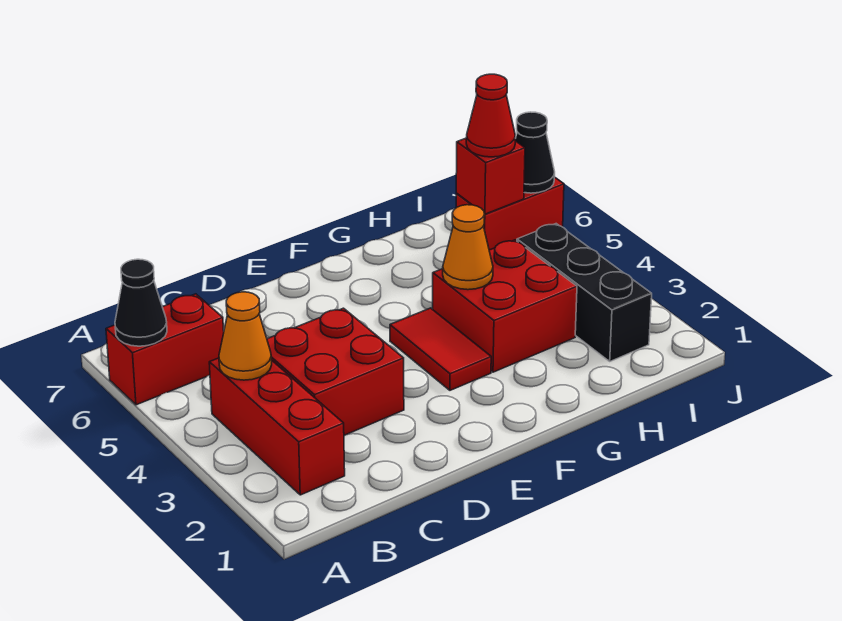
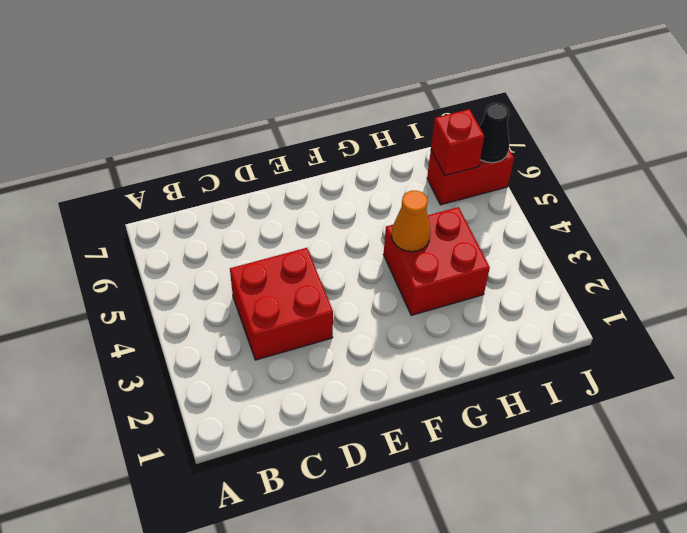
none -> red 1x2 brick [106,294,224,405]
none -> red 1x3 brick [209,358,345,495]
none -> red 1x2 tile [390,308,491,390]

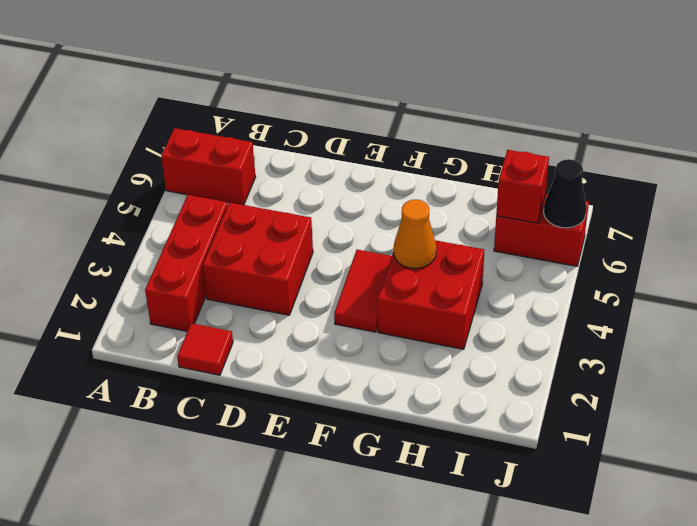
red 1x1 tile [177,323,233,375] -> none
none -> black 1x3 brick [517,224,652,361]
none -> black 1x1 cone [115,259,167,346]
none -> orange 1x1 cone [219,292,272,380]

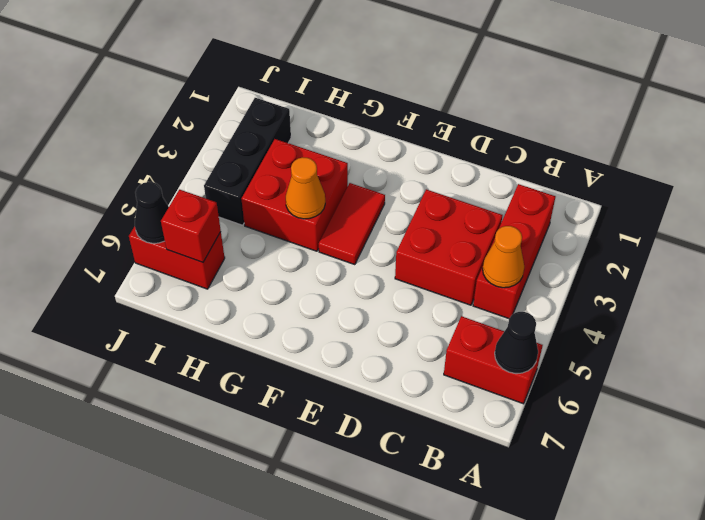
none -> red 1x1 cone [466,74,515,157]

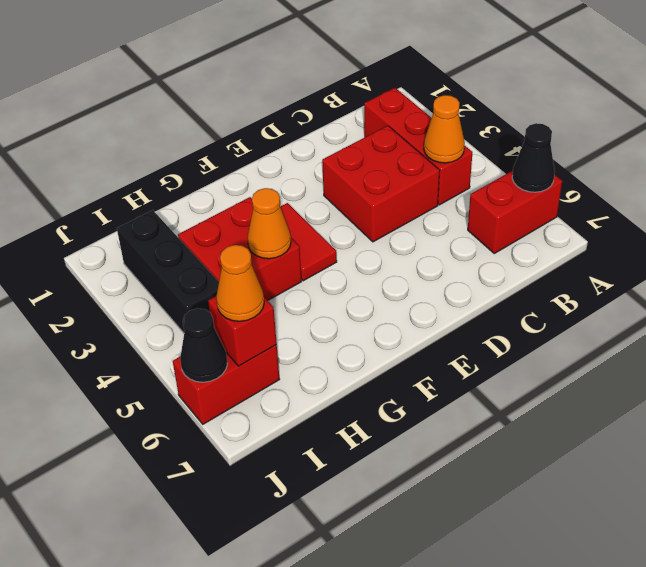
orange 1x1 cone [216,245,264,321] -> red 1x1 cone [466,74,515,157]

